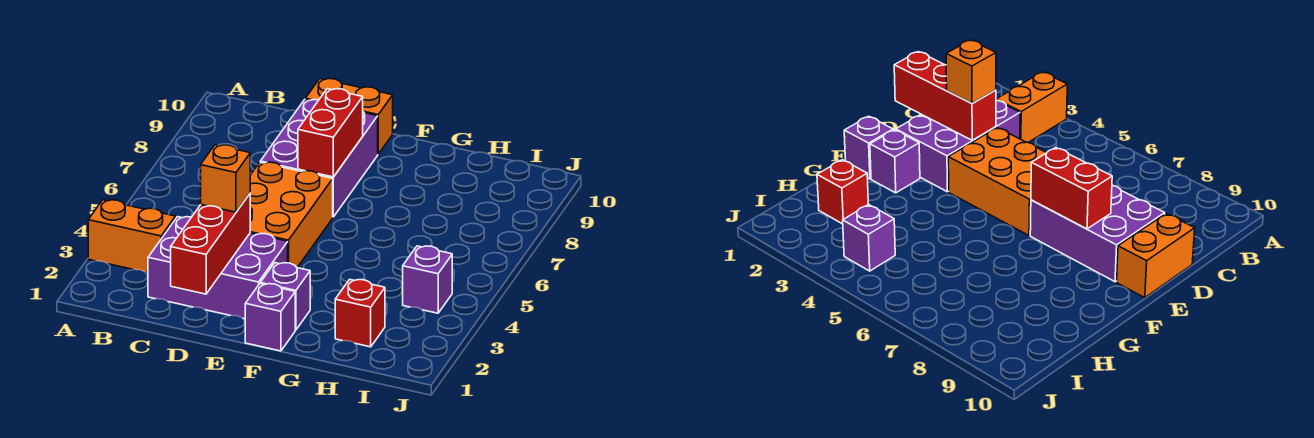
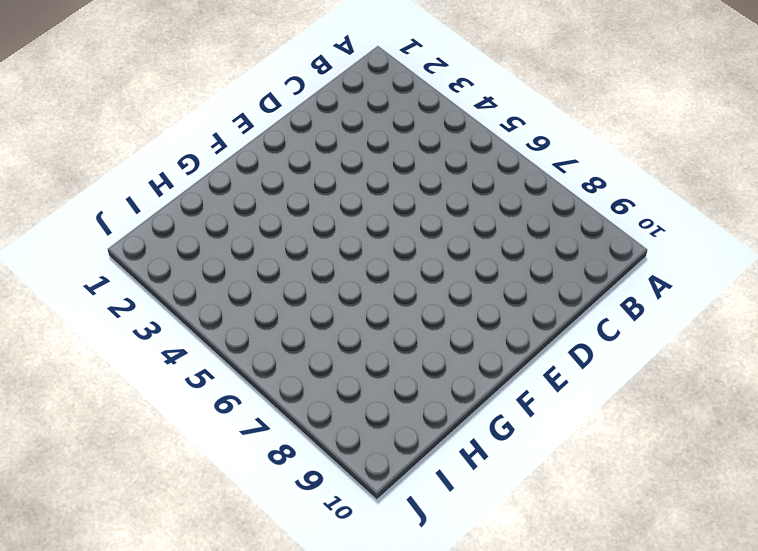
none -> orange 1x2 brick [88,200,176,273]
none -> purple 2x3 brick [148,217,288,319]
none -> orange 2x3 brick [250,162,333,267]

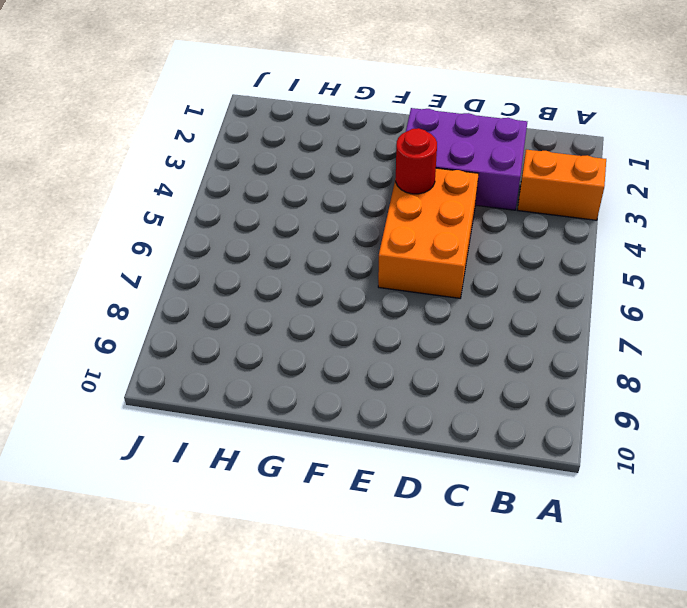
red 1x1 round brick [396,128,437,194] -> none
none -> purple 2x3 brick [260,100,378,217]
none -> orange 1x2 brick [305,79,393,154]
none -> purple 1x1 brick [245,284,295,351]

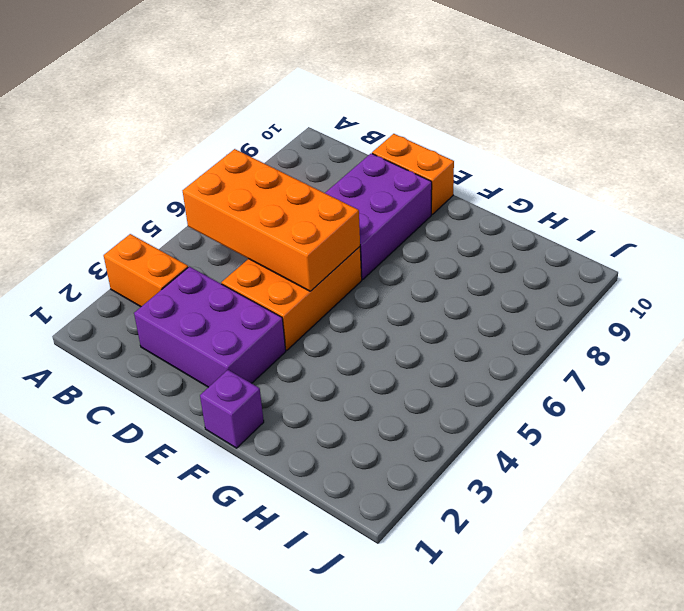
orange 2x4 brick [183,149,360,291] -> none
none -> purple 1x1 brick [260,263,310,330]
none -> red 1x1 brick [335,279,385,347]
none -> purple 1x1 brick [403,246,452,313]

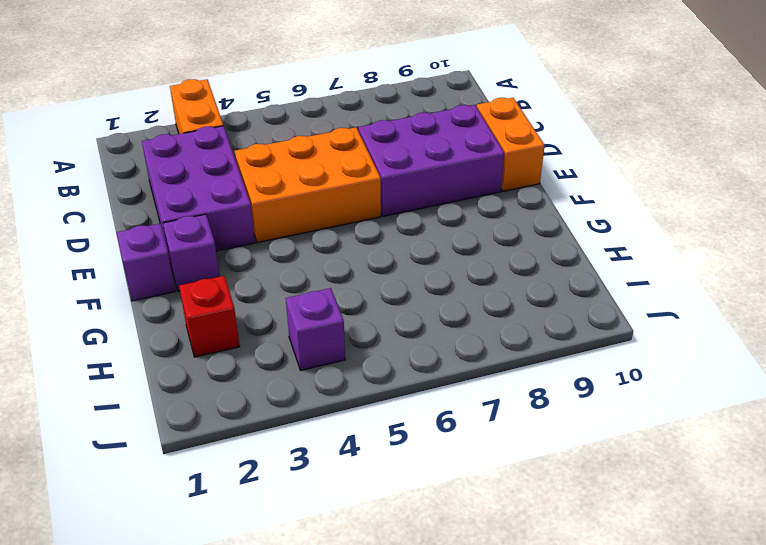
none -> red 1x3 brick [171,194,250,294]
none -> red 1x2 brick [298,89,363,177]
none -> orange 1x1 brick [201,145,250,212]

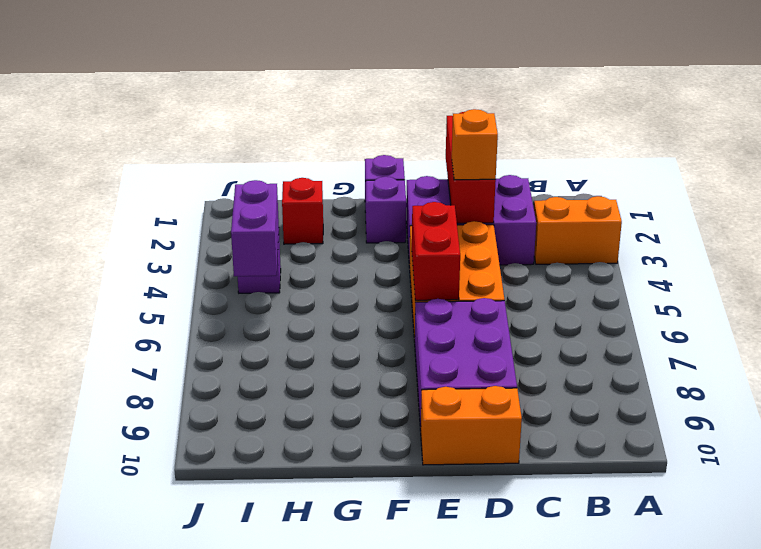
red 1x2 brick [412,202,460,300] -> red 1x2 brick moved to [298,89,363,177]
purple 1x2 brick [231,180,279,276] -> none

